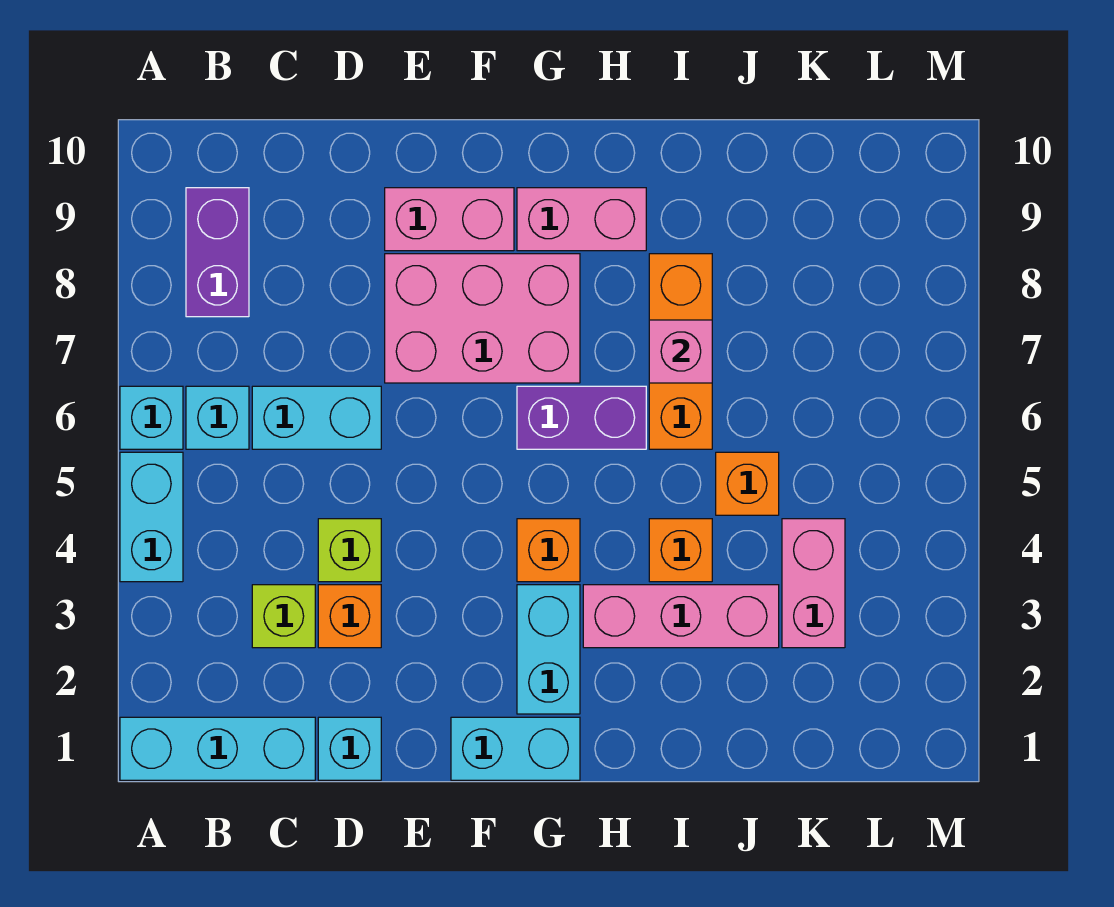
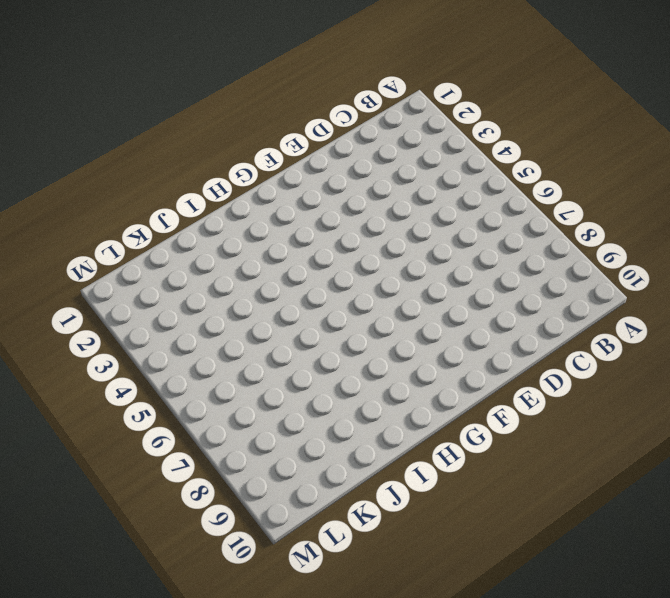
none -> cyan 1x3 brick [120,717,315,780]
none -> cyan 1x2 brick [120,452,183,582]
none -> cyan 1x1 brick [120,386,183,449]

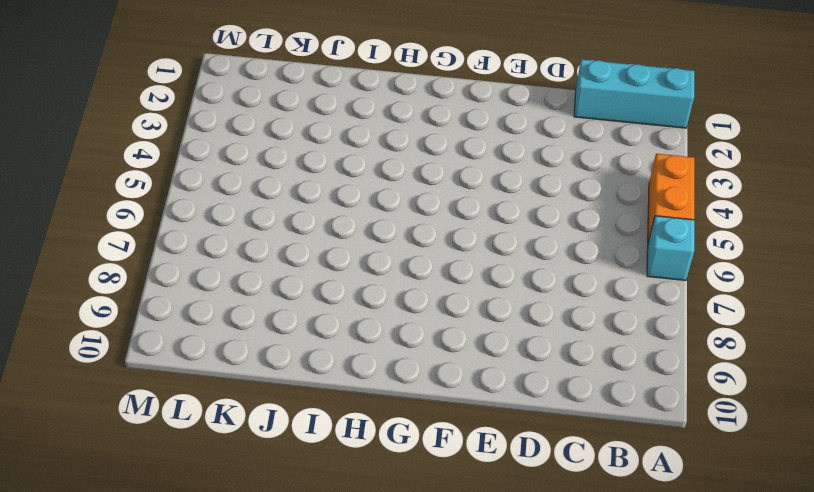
orange 1x2 brick [648,154,694,242] -> cyan 1x2 brick [120,452,183,582]
none -> cyan 1x1 brick [186,386,249,449]
none -> purple 1x2 brick [186,188,249,317]
none -> lime 1x1 brick [252,585,315,648]

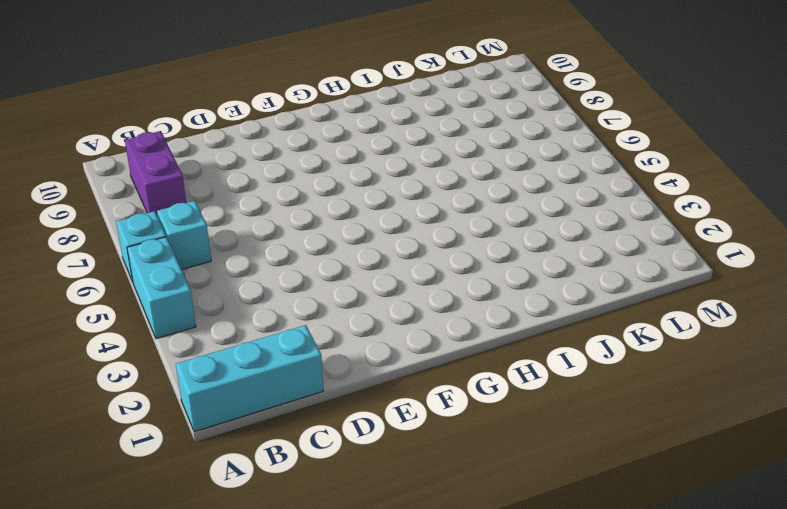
none -> lime 1x1 brick [252,585,315,648]
none -> cyan 1x2 brick [252,386,381,449]
none -> cyan 1x1 brick [318,717,381,780]

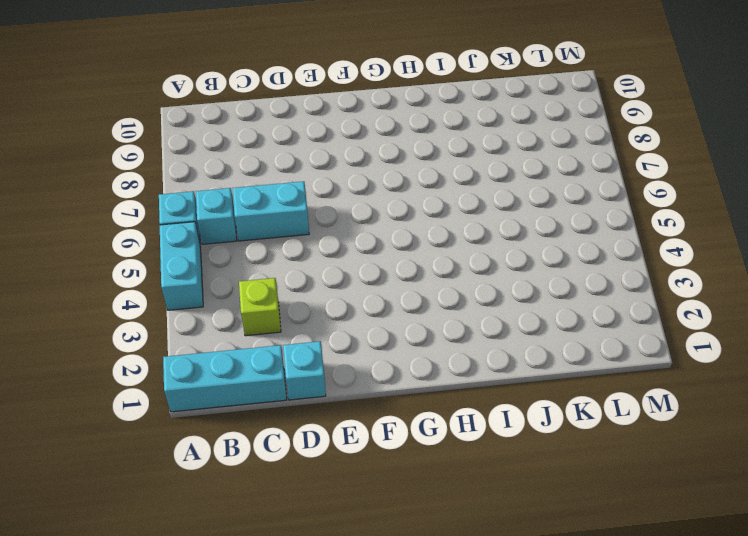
none -> purple 1x2 brick [186,188,249,317]
none -> orange 1x1 brick [318,585,381,648]
none -> lime 1x1 brick [318,519,381,582]

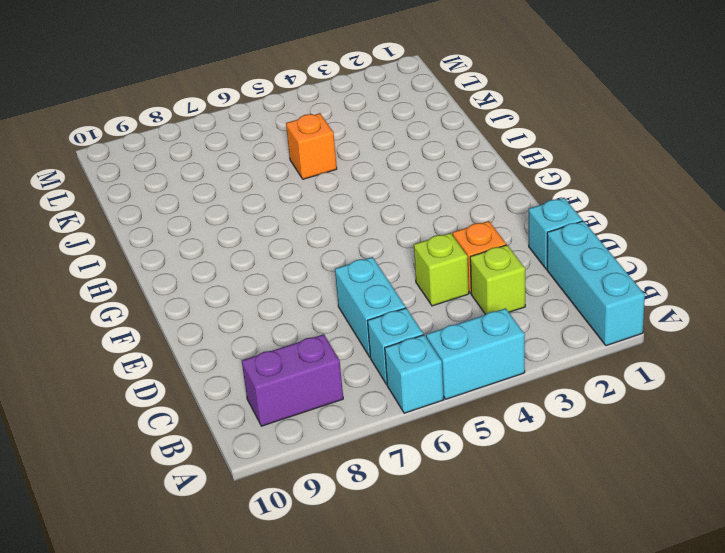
none -> pink 2x3 brick [385,254,580,383]
none -> pink 1x2 brick [385,188,514,251]
none -> cyan 1x2 brick [451,717,580,780]

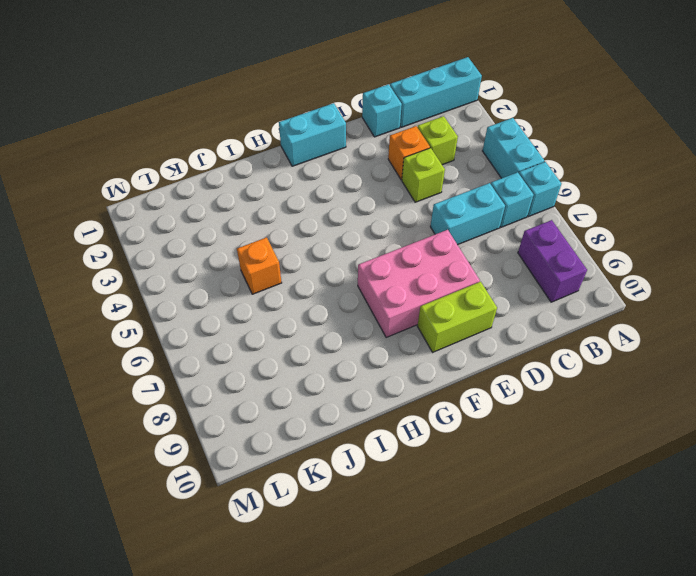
lime 1x2 brick [417,282,497,352] -> pink 1x2 brick [385,188,514,251]
none -> cyan 1x2 brick [517,585,580,714]
none -> orange 1x1 brick [517,519,580,582]
none -> purple 1x2 brick [517,386,646,449]

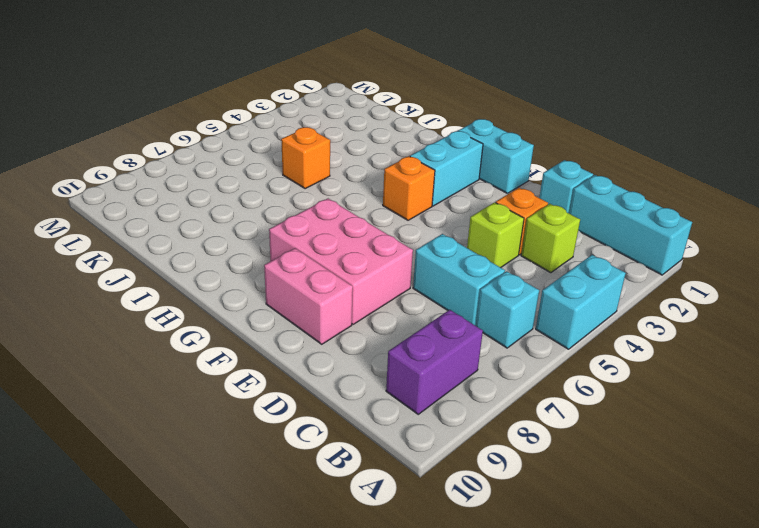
none -> cyan 1x1 brick [120,386,183,449]
none -> purple 1x2 brick [517,386,646,449]
none -> pink 1x2 brick [517,188,646,251]

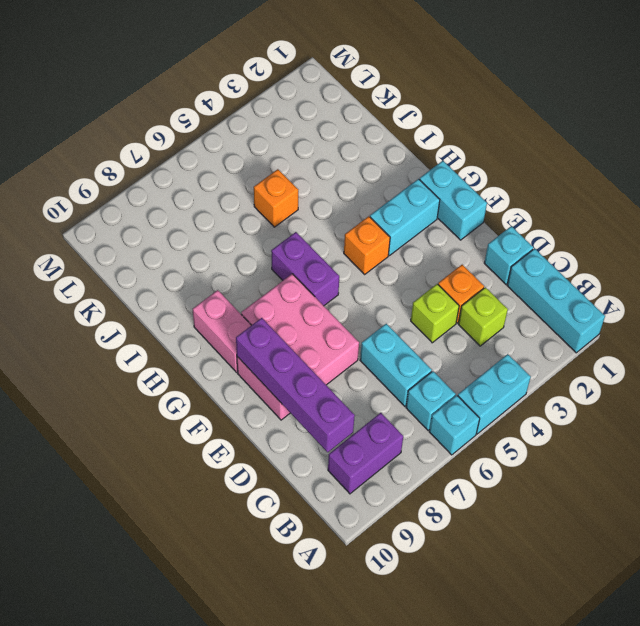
purple 1x4 brick [236,318,355,452] -> none
none -> pink 1x3 brick [583,585,779,648]
none -> orange 1x1 brick [649,519,712,582]
none -> orange 1x3 brick [649,254,712,449]

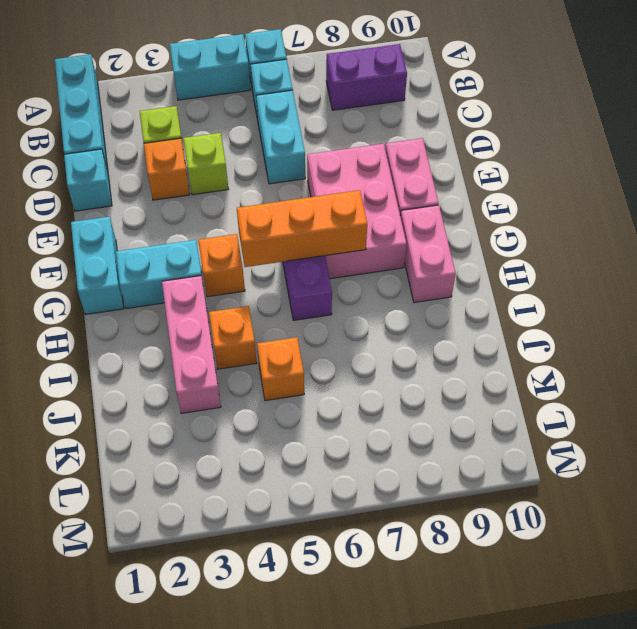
orange 1x3 brick [237,190,367,267] -> orange 1x3 brick moved to [649,254,712,449]
none -> pink 1x2 brick [782,519,845,648]
none -> pink 1x1 brick [649,320,712,383]

